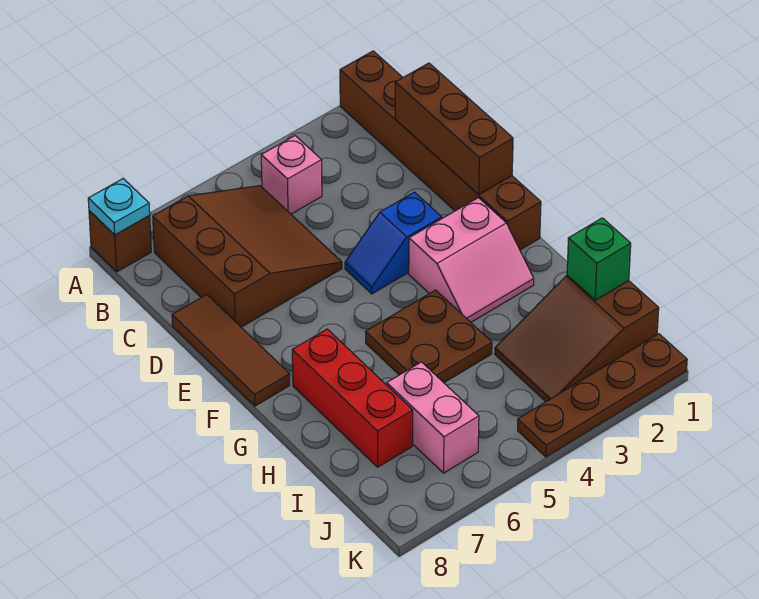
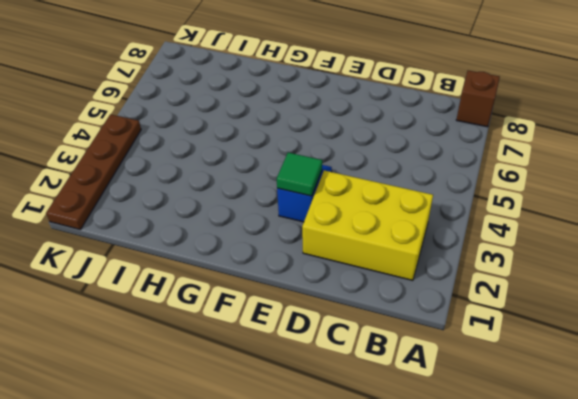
yellow 2x3 brick [302,170,433,280] -> none
green 1x1 tile [277,153,322,196] -> none
none -> brown 1x6 brick [340,51,541,250]
none -> pink 1x1 brick [261,136,322,214]
none -> brown 3x3 slope [153,186,342,327]

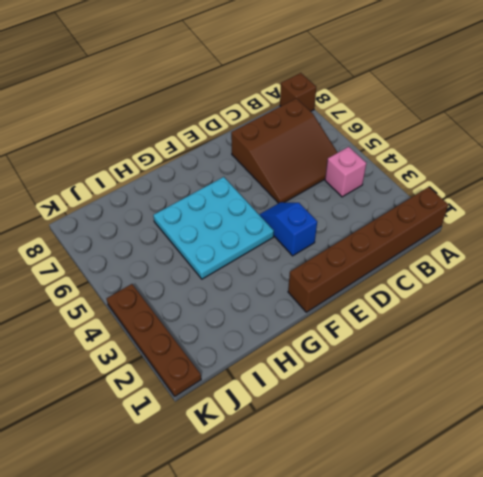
cyan 3x3 plate [153,177,274,279] -> brown 2x2 plate [366,290,492,383]
none -> brown 1x3 tile [172,295,290,406]
none -> pink 2x2 slope [409,198,534,322]
none -> red 1x3 brick [292,329,413,467]

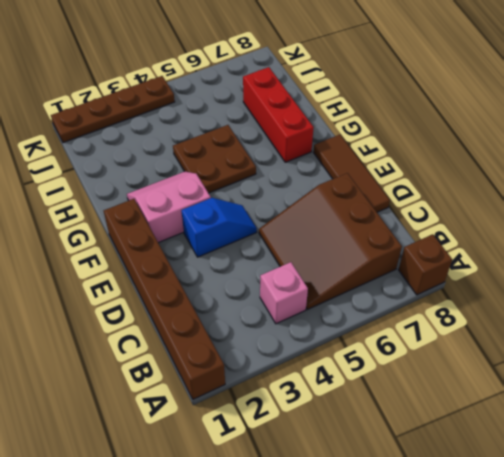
none -> brown 2x3 slope [495,275,659,401]
none -> pink 1x2 brick [387,362,479,473]
none -> cyan 1x1 plate [88,179,150,235]

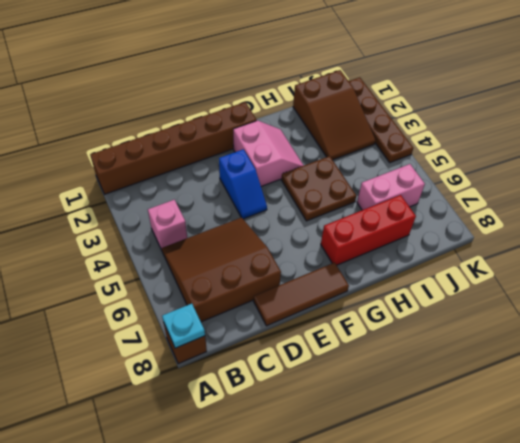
none -> brown 1x3 brick [395,63,513,195]
none -> green 1x1 brick [567,218,631,300]

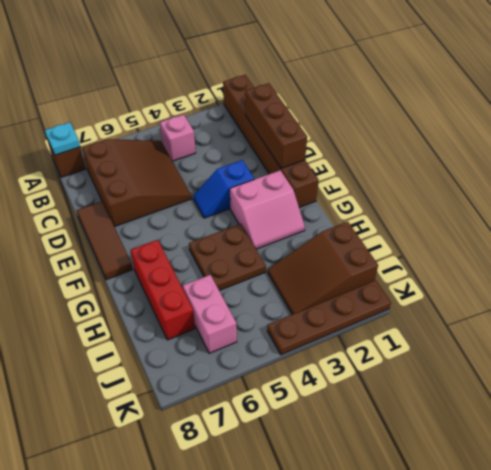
none -> green 1x1 brick [567,218,631,300]

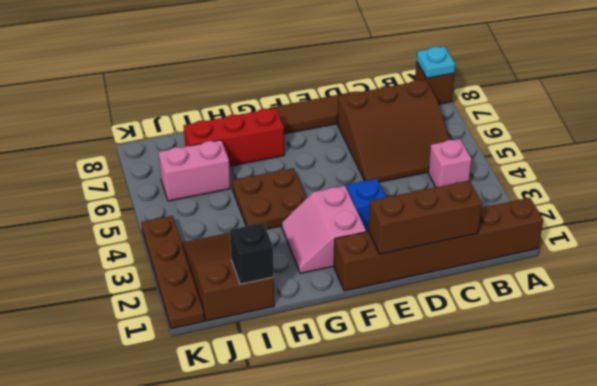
black 1x1 brick [230,223,274,284] -> green 1x1 brick [567,218,631,300]

